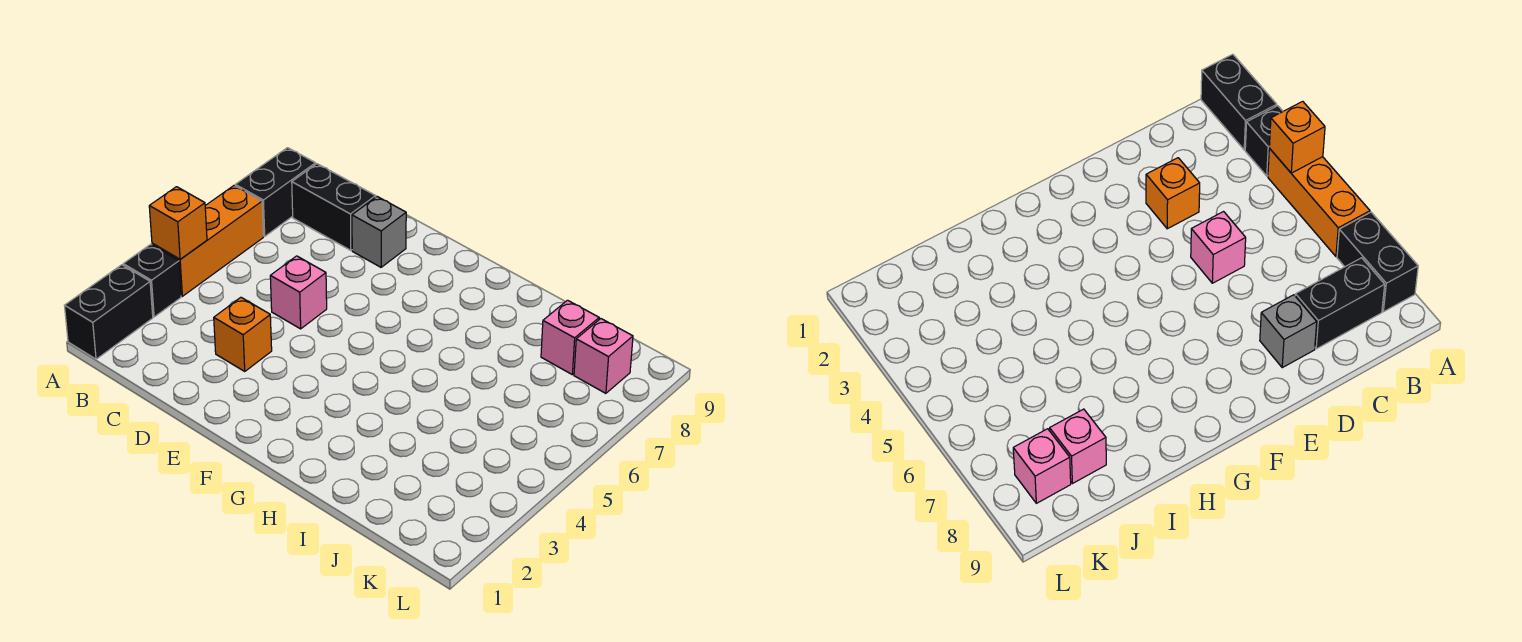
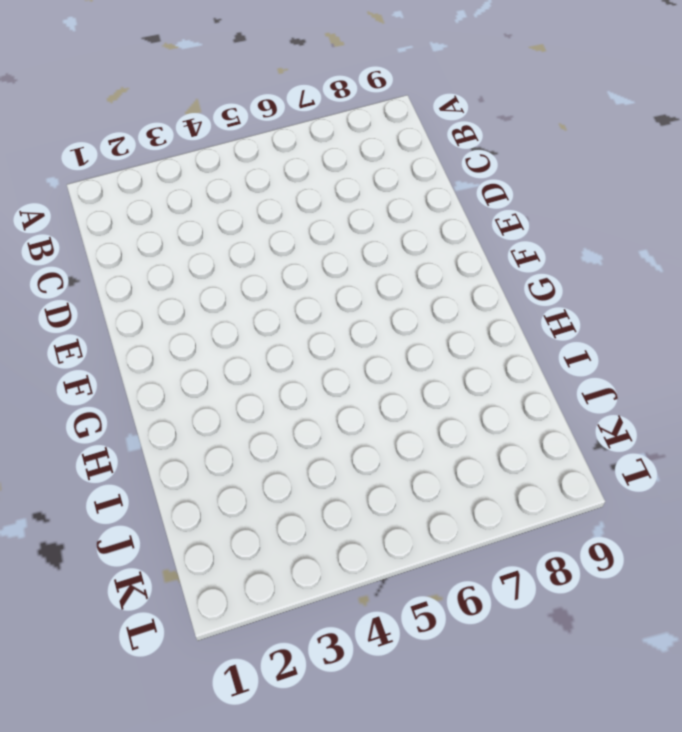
none -> black 1x2 brick [64,265,153,359]
none -> black 1x1 brick [123,244,181,317]

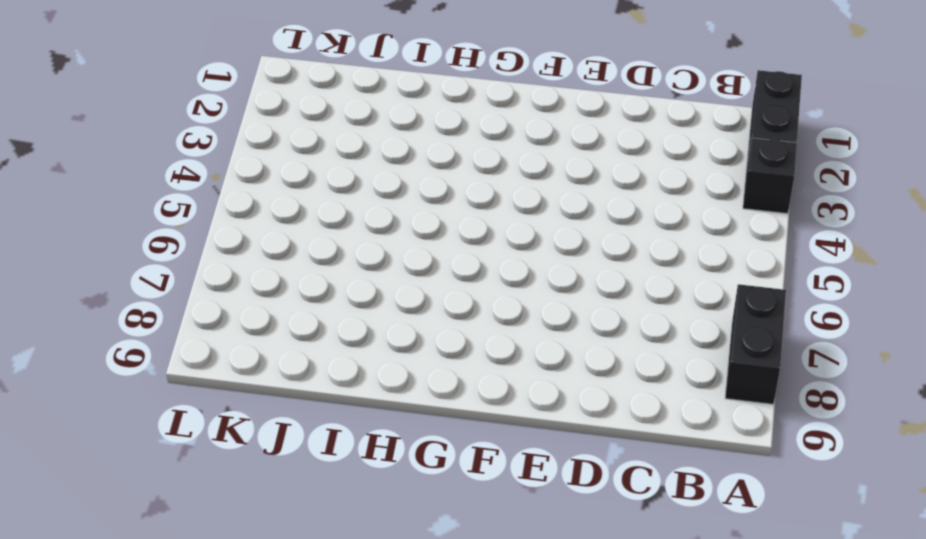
none -> orange 1x3 brick [152,186,263,296]
none -> black 1x2 brick [292,164,376,250]

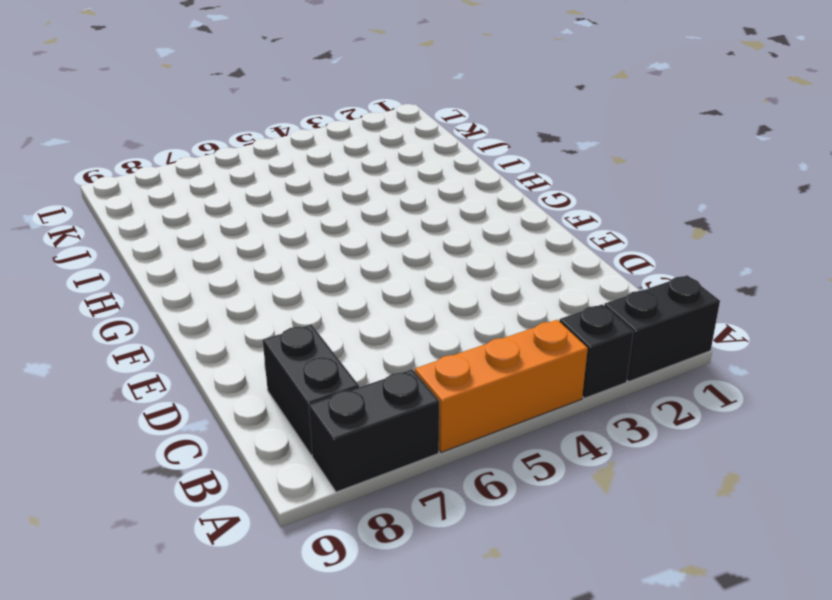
none -> orange 1x1 brick [214,297,272,371]
none -> pink 1x1 brick [270,256,327,329]

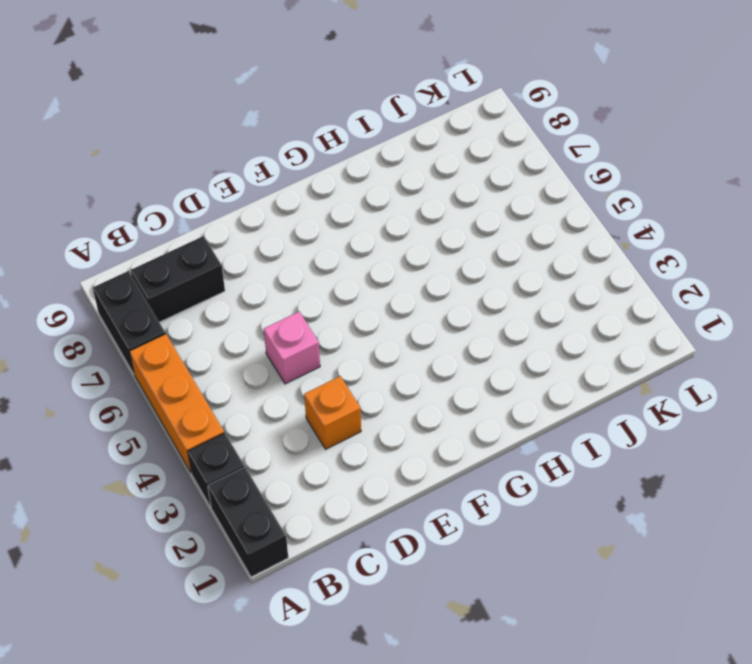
none -> grey 1x1 brick [352,197,406,267]
none -> pink 1x1 brick [541,300,599,375]

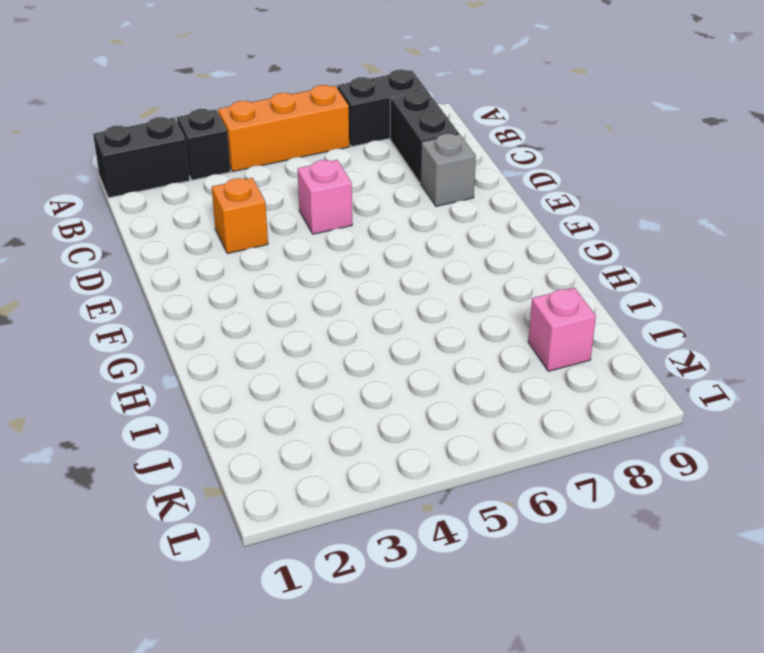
none -> pink 1x1 brick [574,319,633,393]
none -> orange 1x1 brick [149,187,207,259]

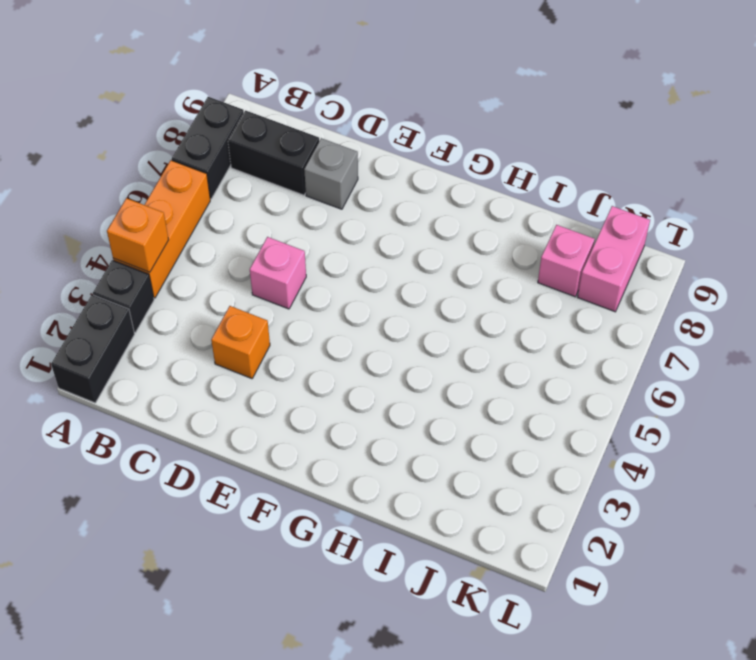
pink 1x2 brick [578,206,650,312] -> pink 1x1 brick [574,319,633,393]

